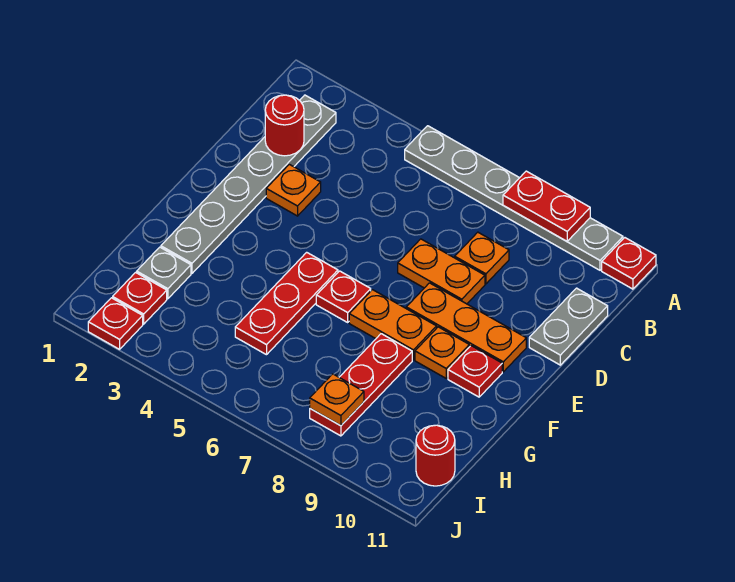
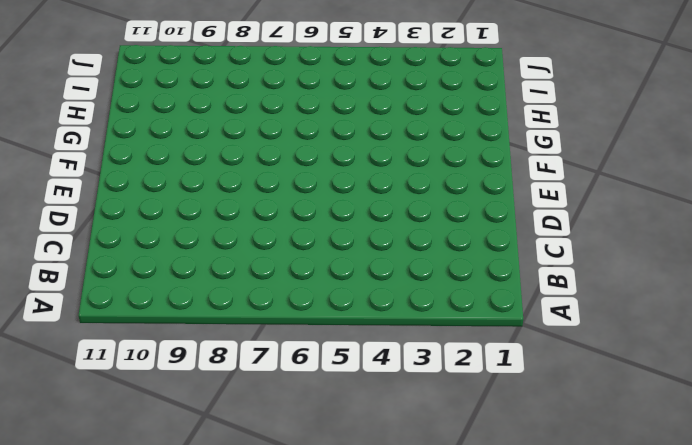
none -> grey 1x6 plate [405,126,623,270]
none -> red 1x1 plate [602,238,656,289]
none -> grey 1x6 plate [161,95,336,273]

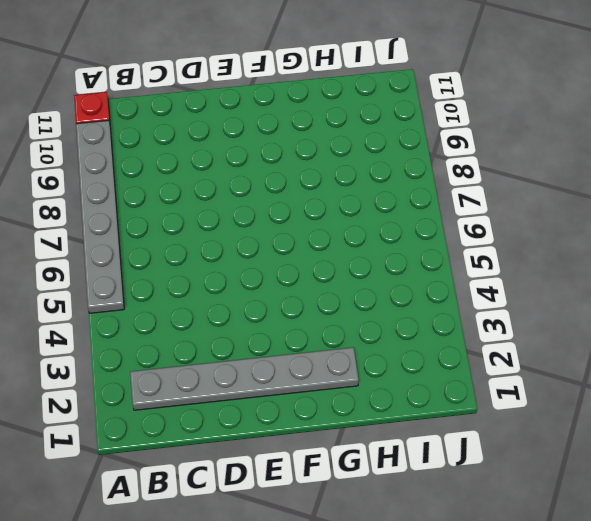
none -> orange 1x1 plate [455,232,509,284]
none -> grey 1x2 plate [529,288,608,365]
none -> orange 1x1 plate [266,164,321,216]

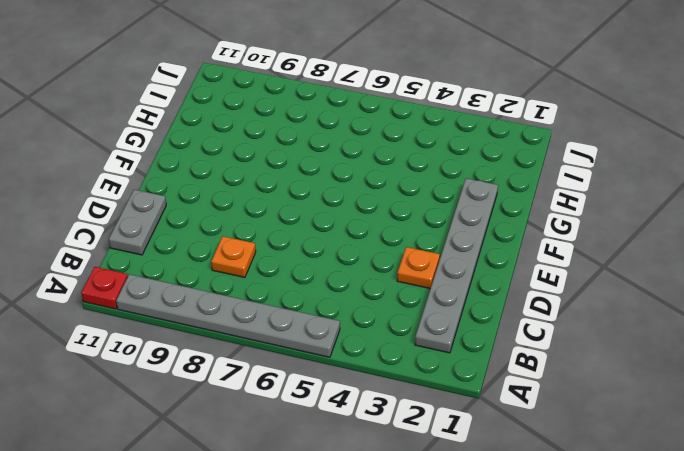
none -> orange 1x2 plate [398,239,485,304]
none -> orange 1x3 plate [406,283,526,372]
none -> red 1x3 plate [235,252,338,355]

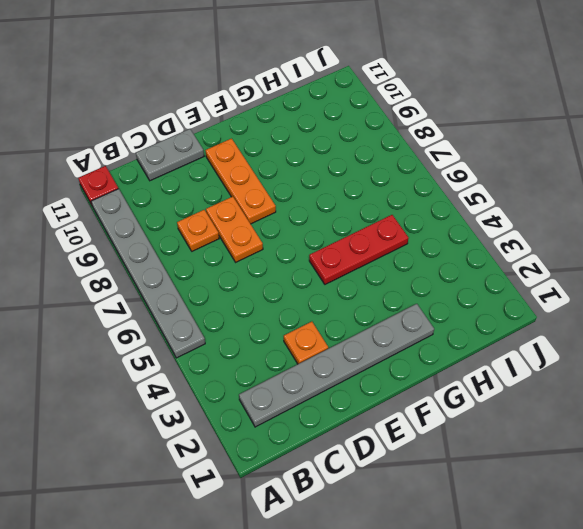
none -> red 1x1 plate [316,271,371,322]
none -> orange 1x2 plate [349,290,437,360]
none -> orange 1x1 plate [415,327,469,378]

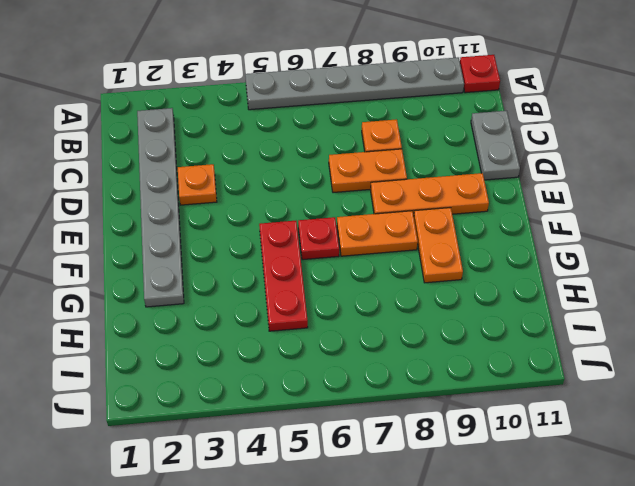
orange 1x2 plate [414,208,463,283] -> orange 1x1 plate [415,327,469,378]
none -> red 1x1 plate [448,346,502,397]
none -> red 1x3 plate [310,334,412,436]
none -> grey 1x1 plate [137,247,191,299]

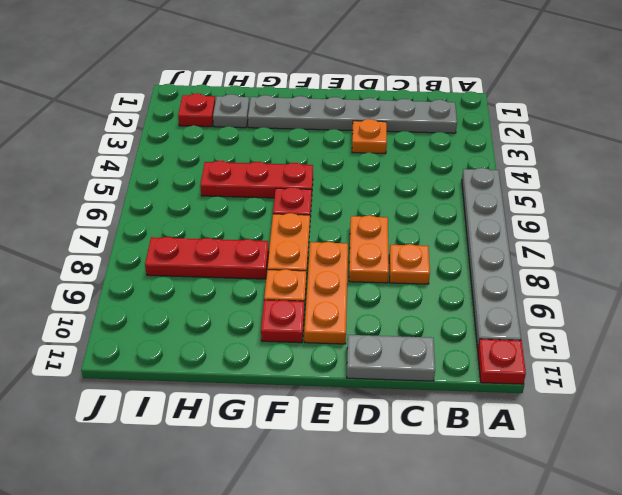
none -> red 1x1 round brick [416,425,455,486]
none -> red 1x1 plate [88,298,143,349]
none -> red 1x2 plate [503,171,590,241]

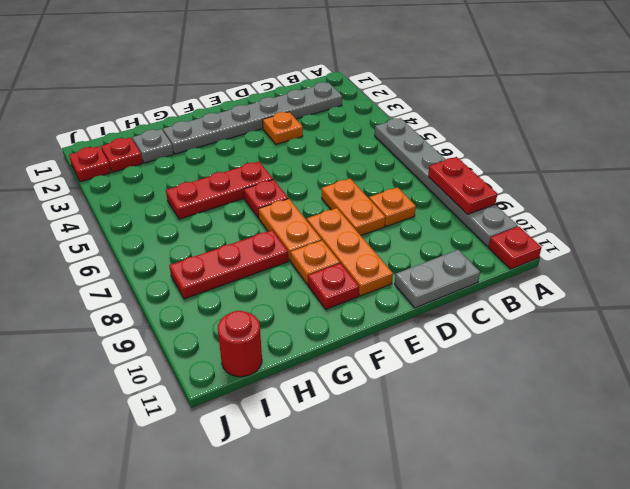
none -> red 1x1 round brick [265,95,304,156]
none -> orange 1x1 plate [310,374,364,426]

